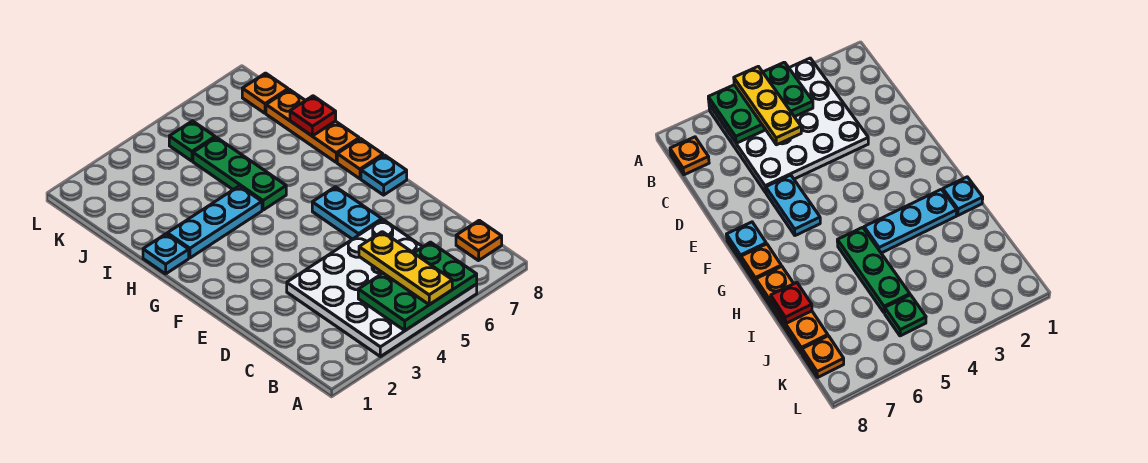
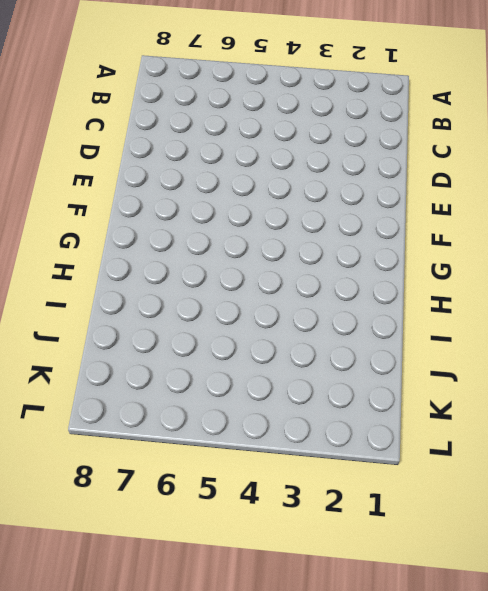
none -> white 4x4 plate [287,220,477,357]
none -> orange 1x1 plate [456,220,502,261]
none -> cyan 1x2 plate [312,187,382,239]

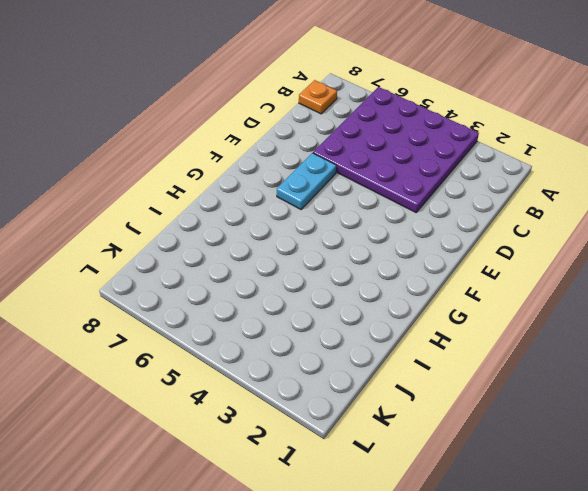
purple 4x4 plate [313,87,479,212] -> white 4x4 plate [287,220,477,357]
none -> cyan 1x1 plate [361,155,407,195]
none -> orange 1x1 plate [337,139,383,179]
none -> cyan 1x1 plate [143,234,189,274]

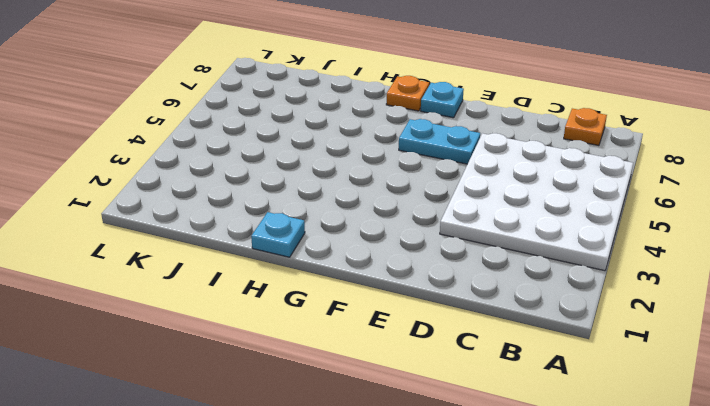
none -> cyan 1x3 plate [167,186,262,258]
none -> green 1x3 plate [193,137,286,210]
none -> orange 1x3 plate [266,89,359,162]

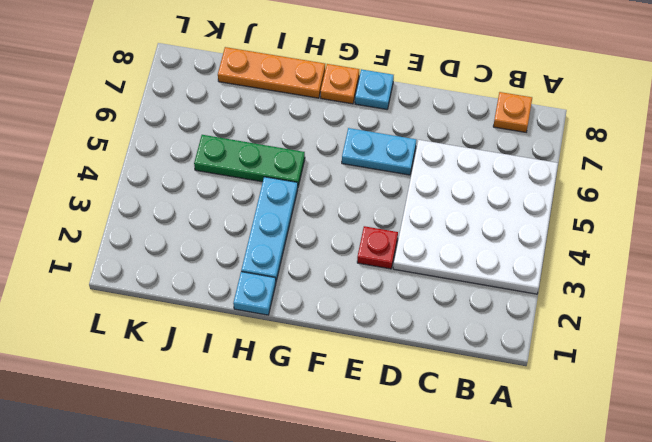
red 1x1 plate [357,226,398,269] -> red 1x1 plate moved to [290,96,336,136]
none -> green 1x1 plate [169,121,215,161]
none -> orange 1x1 plate [242,73,288,113]
none -> green 2x3 plate [358,242,477,330]

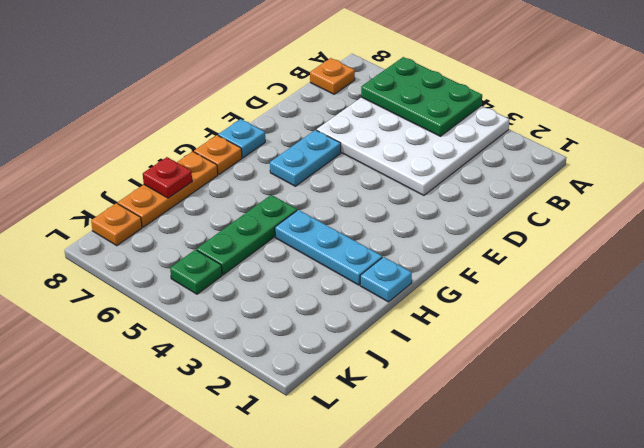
none -> yellow 1x3 plate [359,232,452,305]

